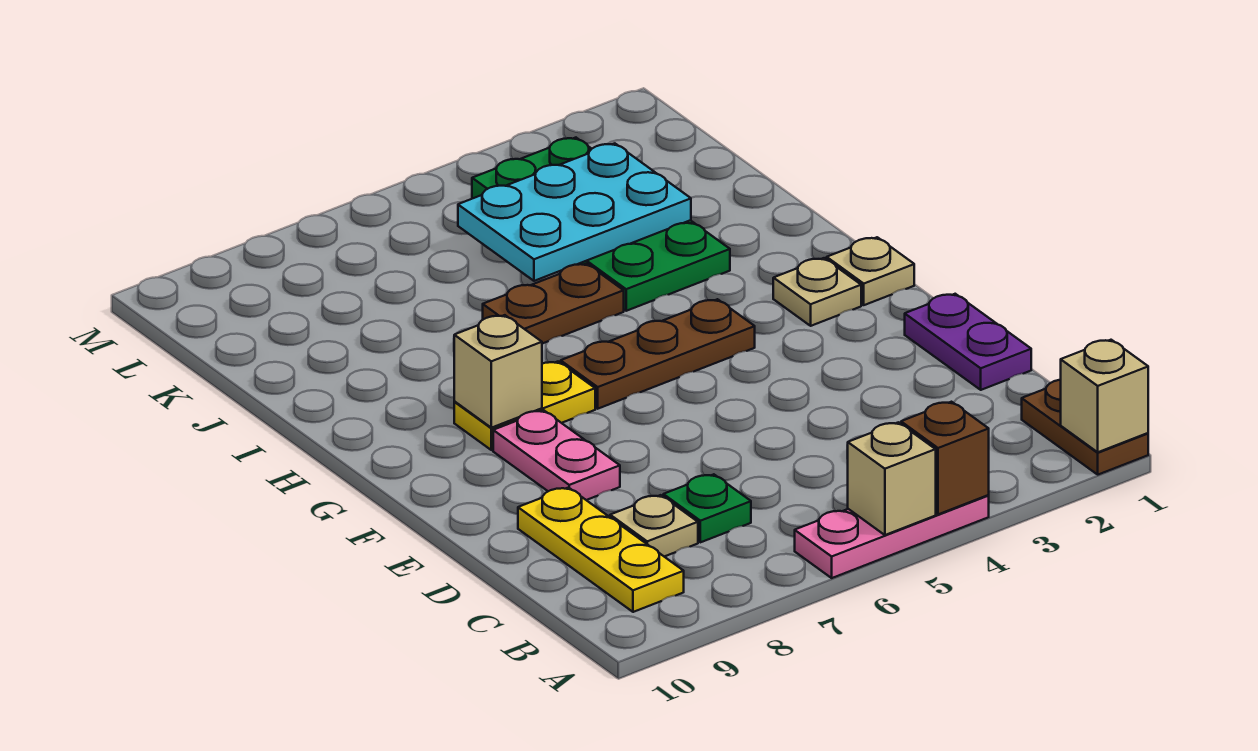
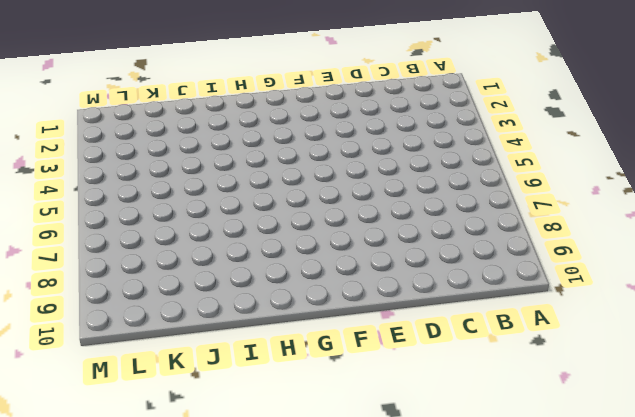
none -> brown 1x2 plate [1022,380,1148,475]
none -> pink 1x3 plate [795,495,989,578]
none -> yellow 1x3 plate [518,488,684,612]

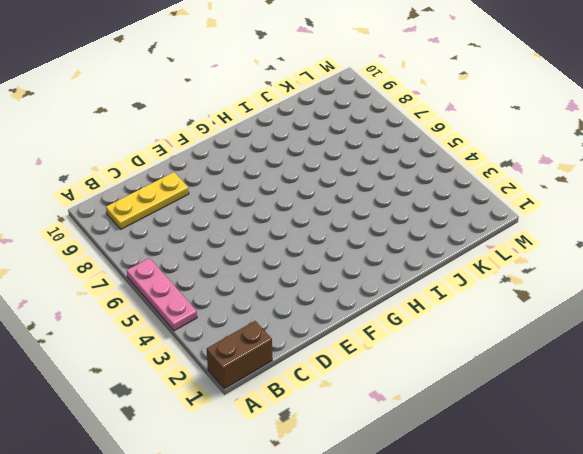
brown 1x2 brick [207,321,272,389] -> brown 1x2 plate [1022,380,1148,475]
none -> green 1x1 plate [663,474,751,542]
none -> tan 1x1 plate [610,495,698,557]
none -> purple 1x2 plate [905,294,1031,390]

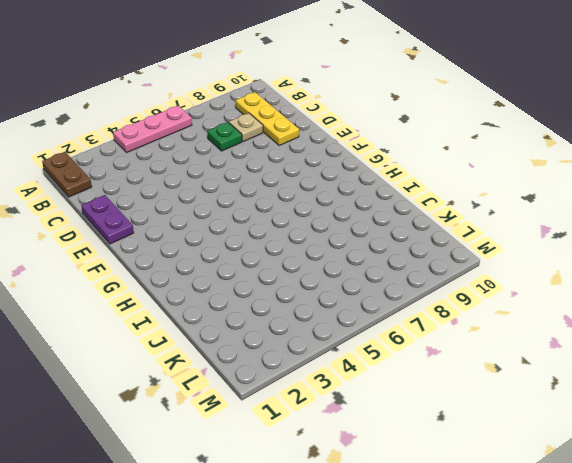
none -> pink 1x2 plate [493,410,620,500]
none -> tan 1x1 plate [827,237,914,305]
none -> tan 1x1 plate [773,258,861,326]

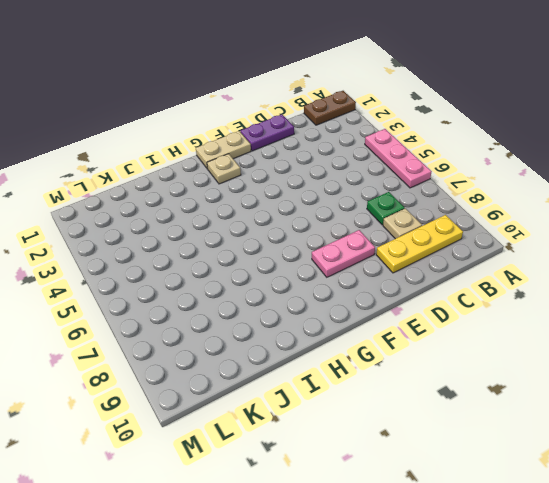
tan 1x2 plate [196,131,251,169] -> tan 1x1 plate [827,237,914,305]
none -> brown 1x3 plate [561,299,755,409]
none -> yellow 1x2 plate [454,362,595,450]
none -> green 2x4 plate [472,138,730,311]

